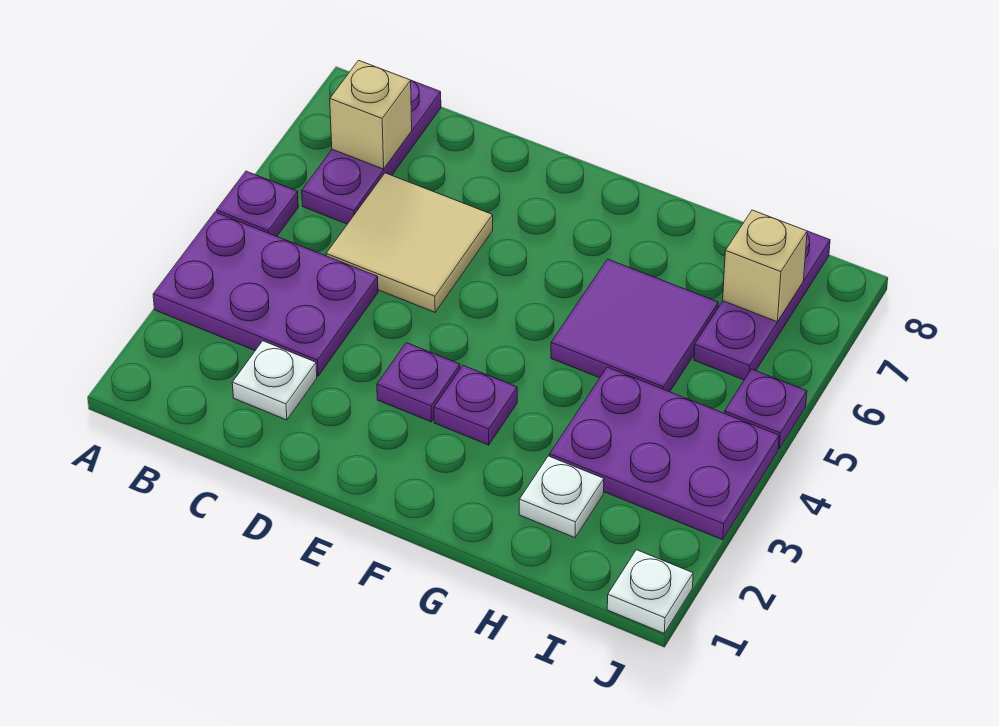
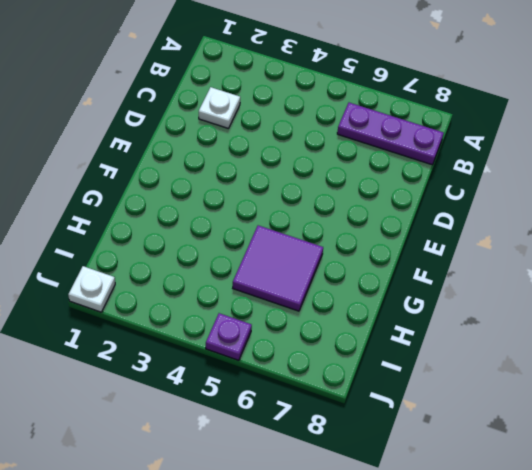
none -> purple 2x3 plate [153,212,378,376]
none -> purple 1x1 plate [216,171,298,236]
none -> tan 2x2 tile [326,173,493,312]

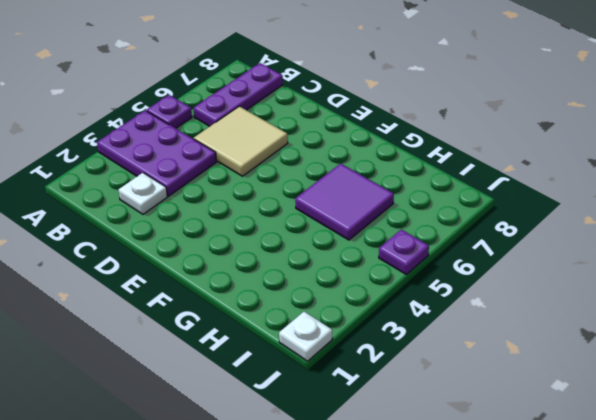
none -> purple 1x1 plate [377,343,460,422]
none -> purple 1x1 plate [434,366,517,445]
none -> white 1x1 plate [519,456,604,538]

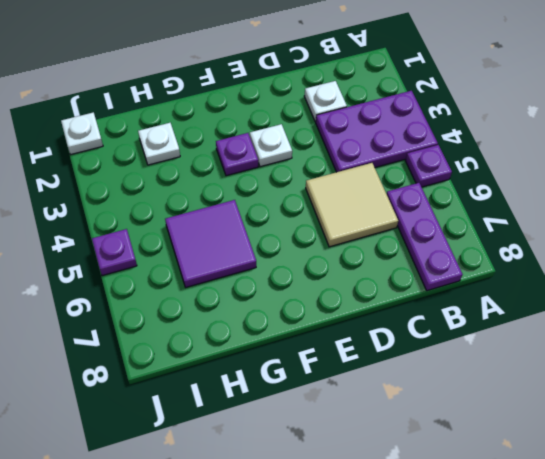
white 1x1 plate [250,124,292,167] -> purple 1x1 plate [377,343,460,422]
none -> purple 2x3 plate [550,367,779,540]
none -> purple 1x3 plate [694,231,830,380]
none -> tan 1x1 brick [330,60,412,169]

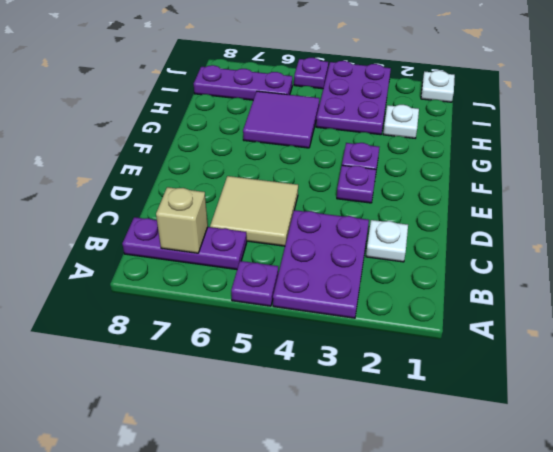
none -> tan 1x1 brick [723,210,807,322]

